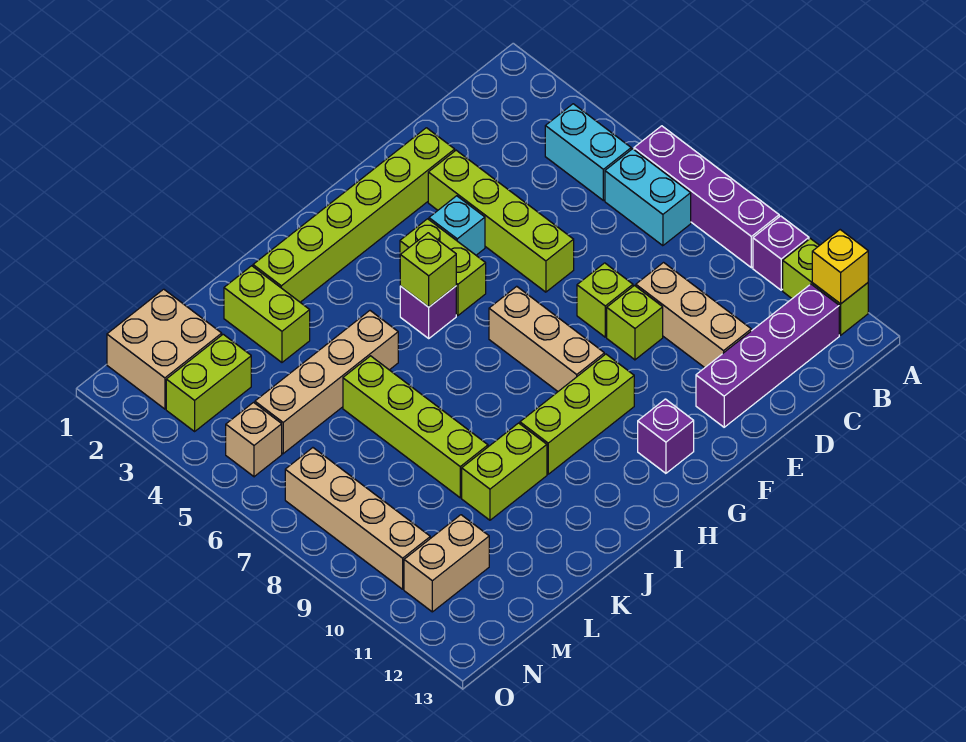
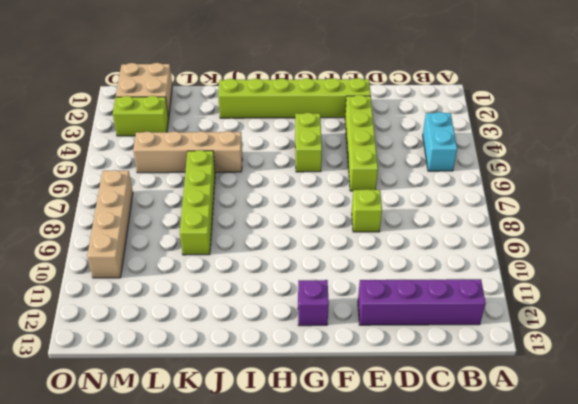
none -> purple 1x4 brick [634,126,779,268]
none -> purple 1x1 brick [753,216,809,290]
none -> lime 1x2 brick [783,239,868,335]

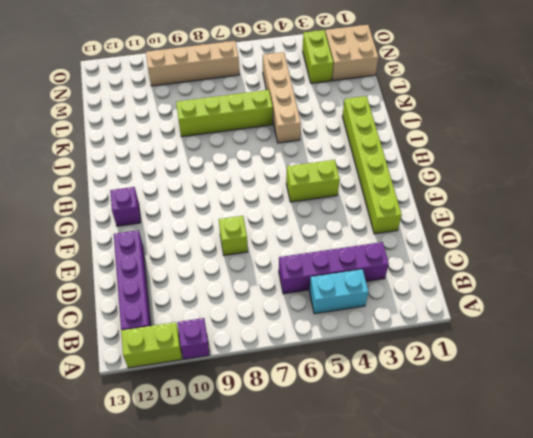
purple 1x4 brick [279,242,389,294] -> purple 1x4 brick moved to [634,126,779,268]
none -> cyan 1x2 brick [605,149,691,246]
none -> tan 1x3 brick [636,263,751,368]
none -> lime 1x4 brick [428,150,574,292]

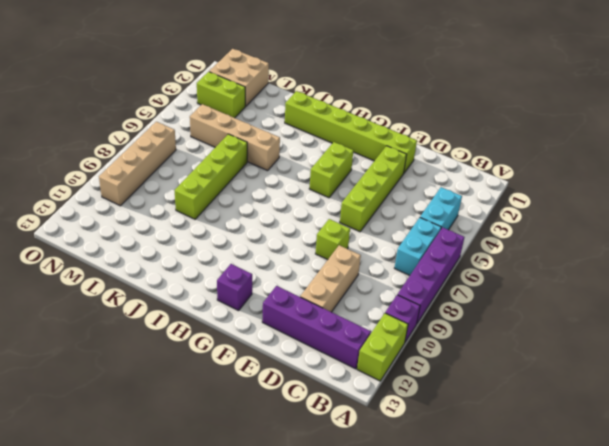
none -> lime 1x1 brick [607,286,663,360]
none -> cyan 1x1 brick [429,196,485,255]
none -> tan 1x3 brick [489,286,604,391]

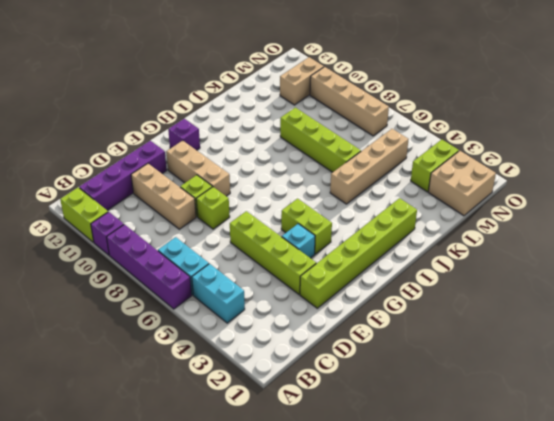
tan 1x3 brick [166,141,230,196] -> tan 1x3 brick moved to [489,286,604,391]
none -> lime 1x3 brick [520,354,634,474]
none -> purple 1x1 brick [400,286,456,338]
none -> lime 1x2 brick [462,423,547,520]

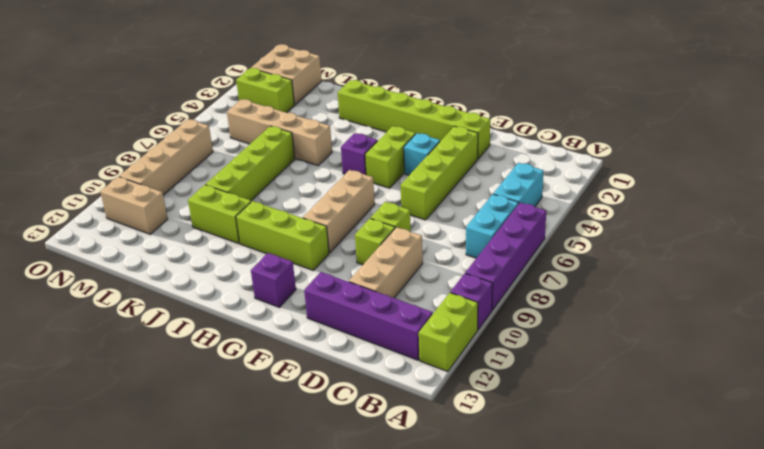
none -> lime 1x2 brick [224,266,310,362]
none -> tan 1x1 brick [226,403,282,477]
none -> yellow 1x1 brick [812,230,868,304]

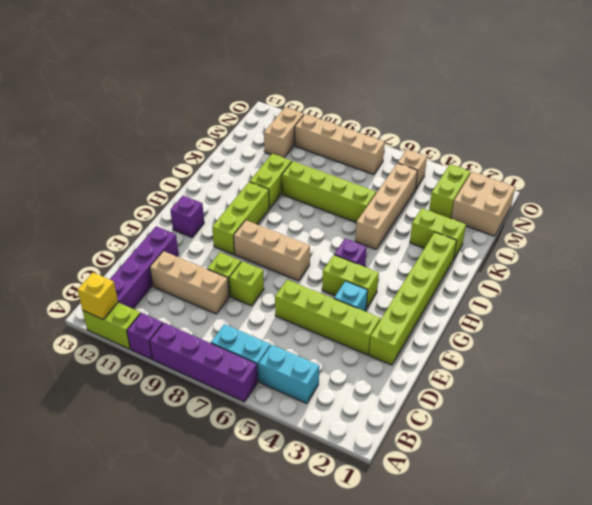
none -> lime 1x1 brick [400,233,456,307]

